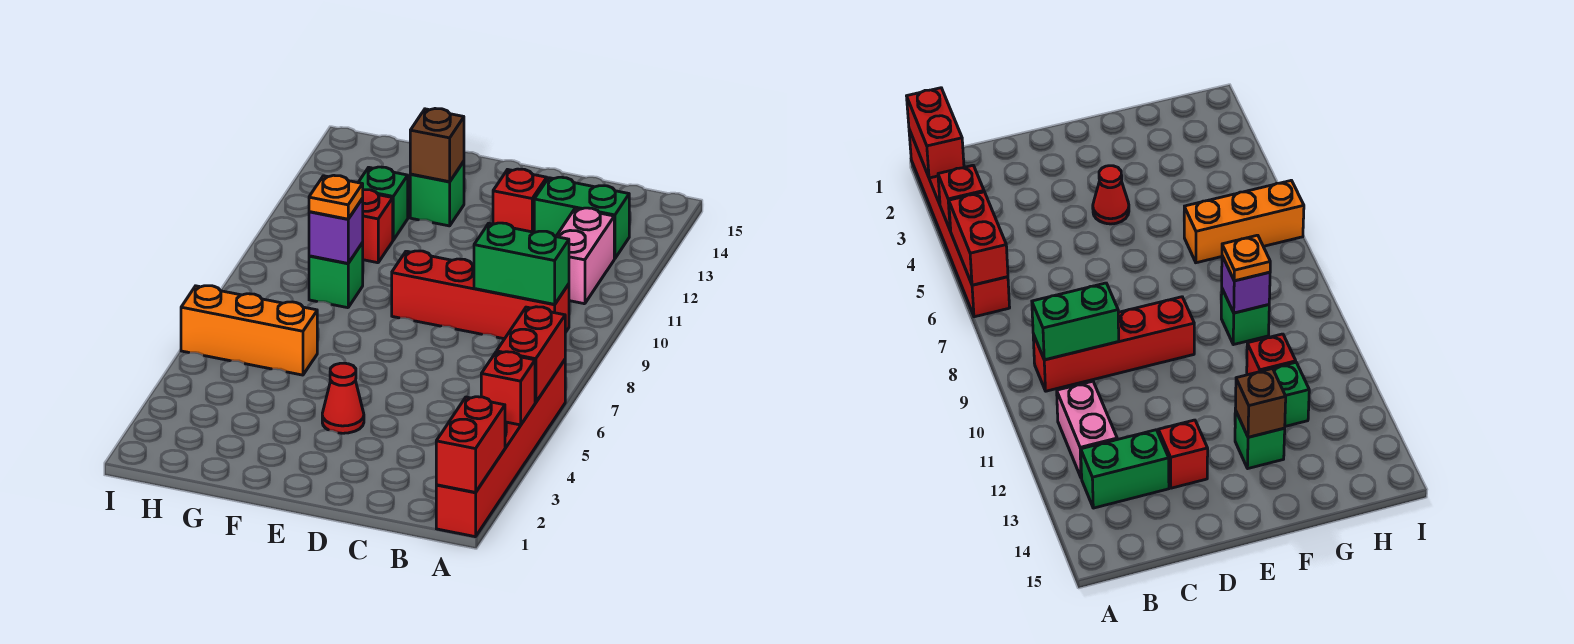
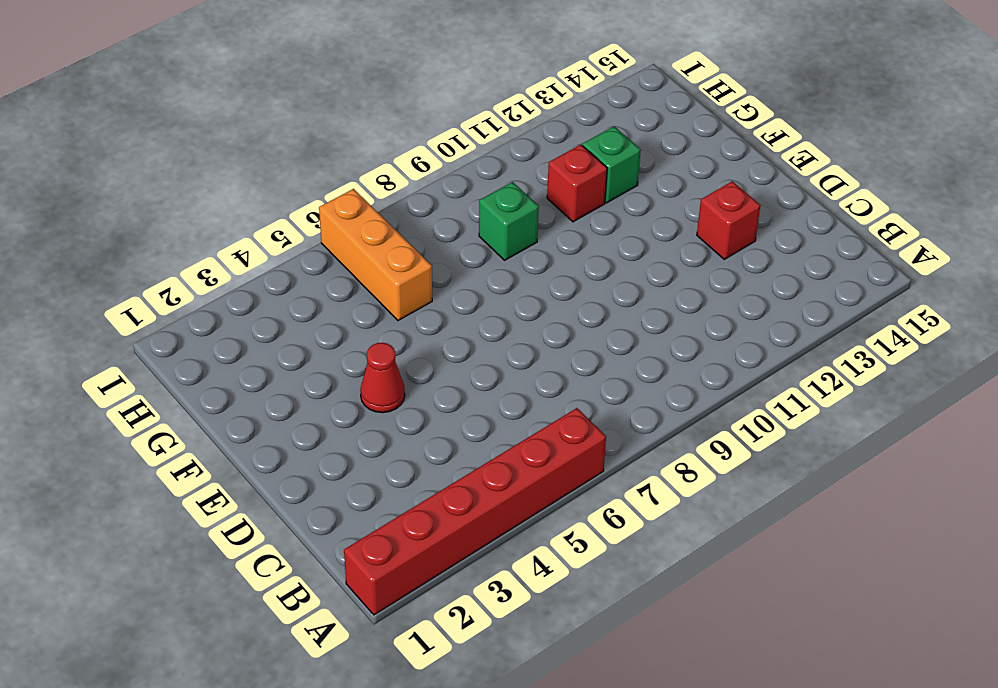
none -> red 1x4 brick [392,251,569,339]
none -> pink 1x2 brick [556,208,614,304]
none -> green 1x2 brick [534,177,629,259]

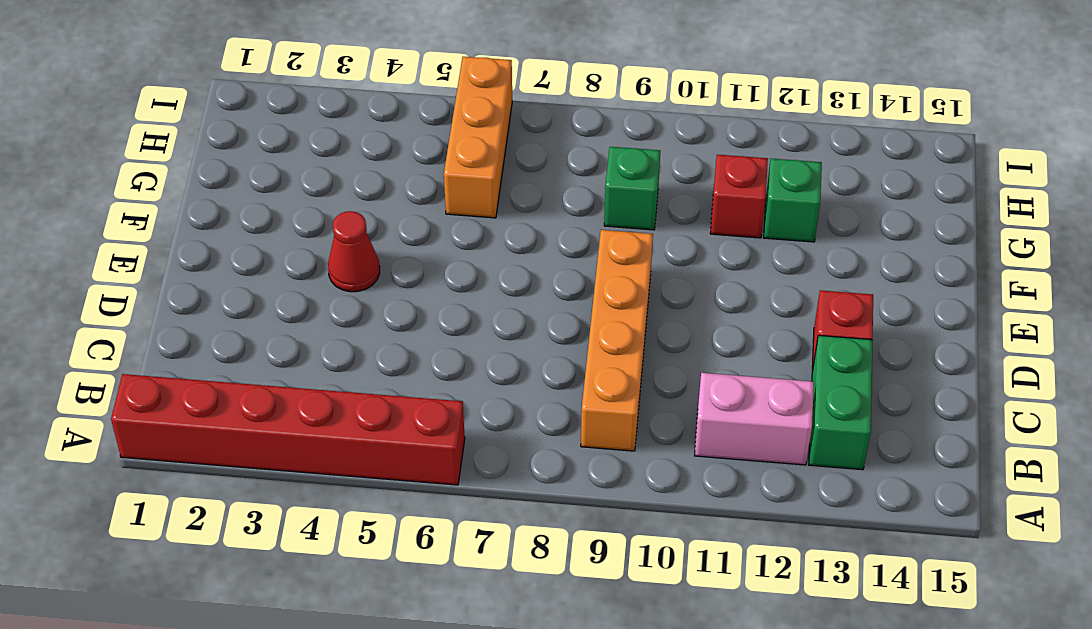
orange 1x4 brick [581,230,653,451] -> red 1x4 brick [392,251,569,339]
none -> green 1x1 brick [410,161,464,226]
none -> red 1x2 brick [436,397,505,492]
none -> red 1x1 brick [481,352,535,425]

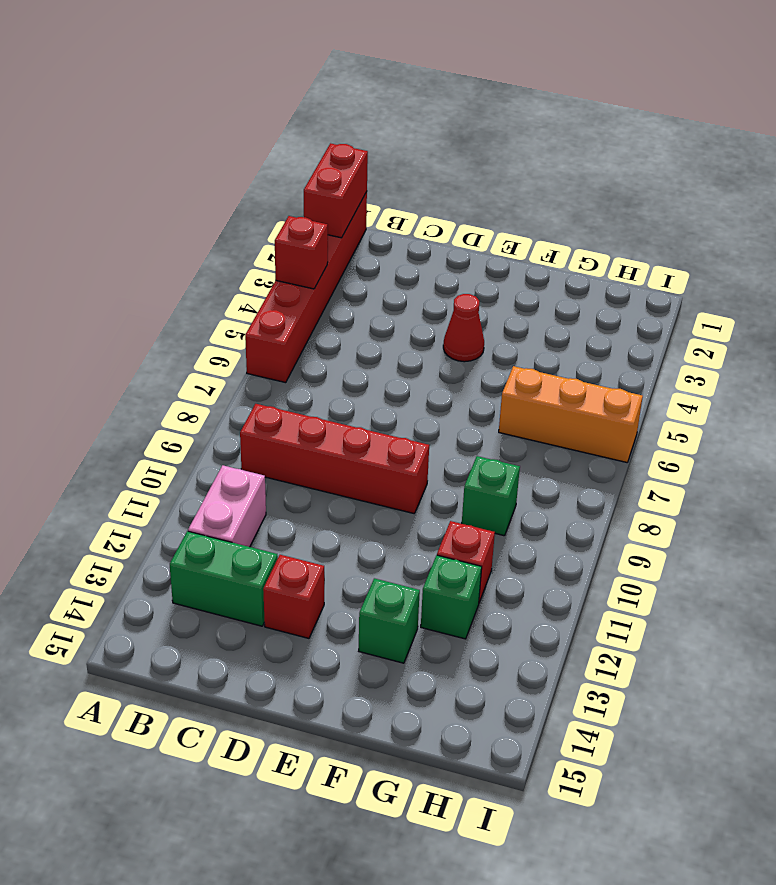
none -> red 1x2 brick [497,307,565,403]
none -> green 1x2 brick [474,223,569,304]
none -> brown 1x1 brick [410,109,464,182]

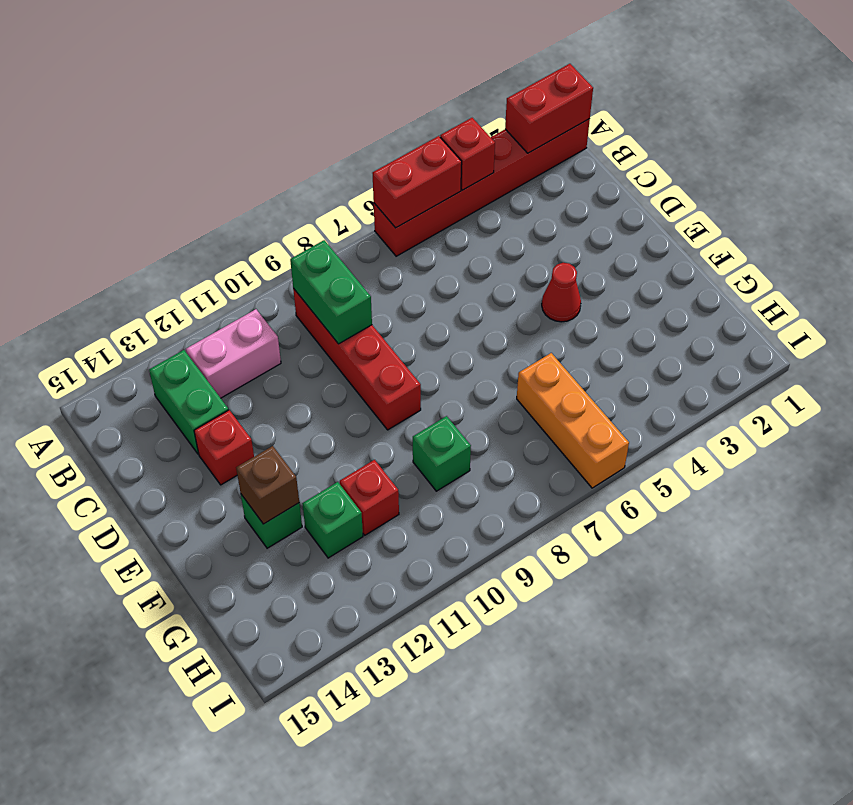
none -> purple 1x1 brick [309,199,363,263]
none -> orange 1x1 plate [309,175,363,219]

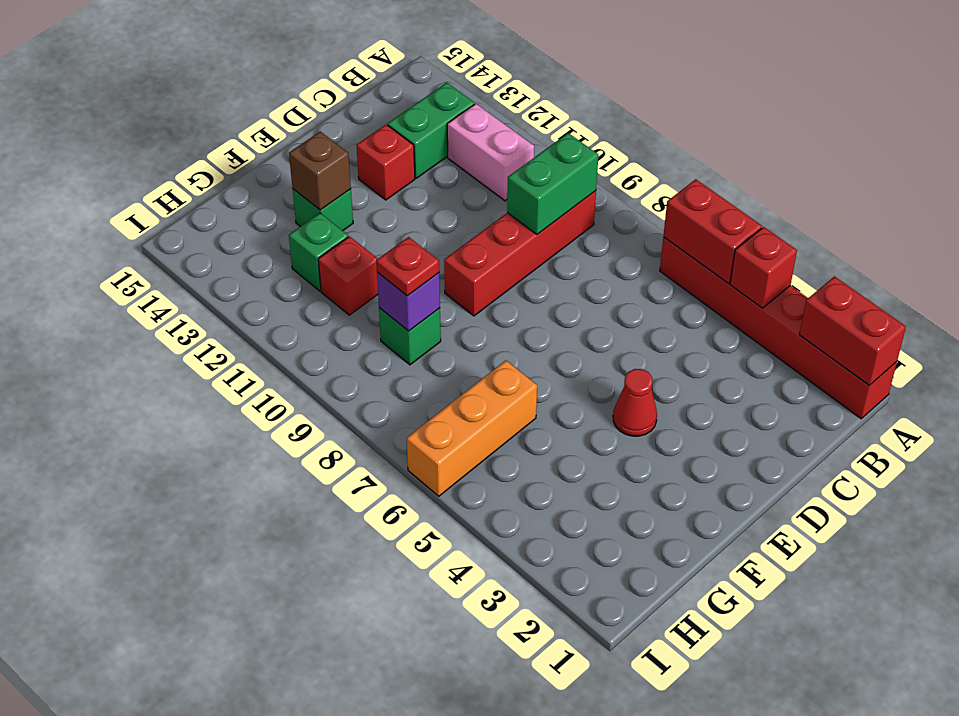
red 1x1 plate [376,237,439,296] -> orange 1x1 plate [309,175,363,219]

